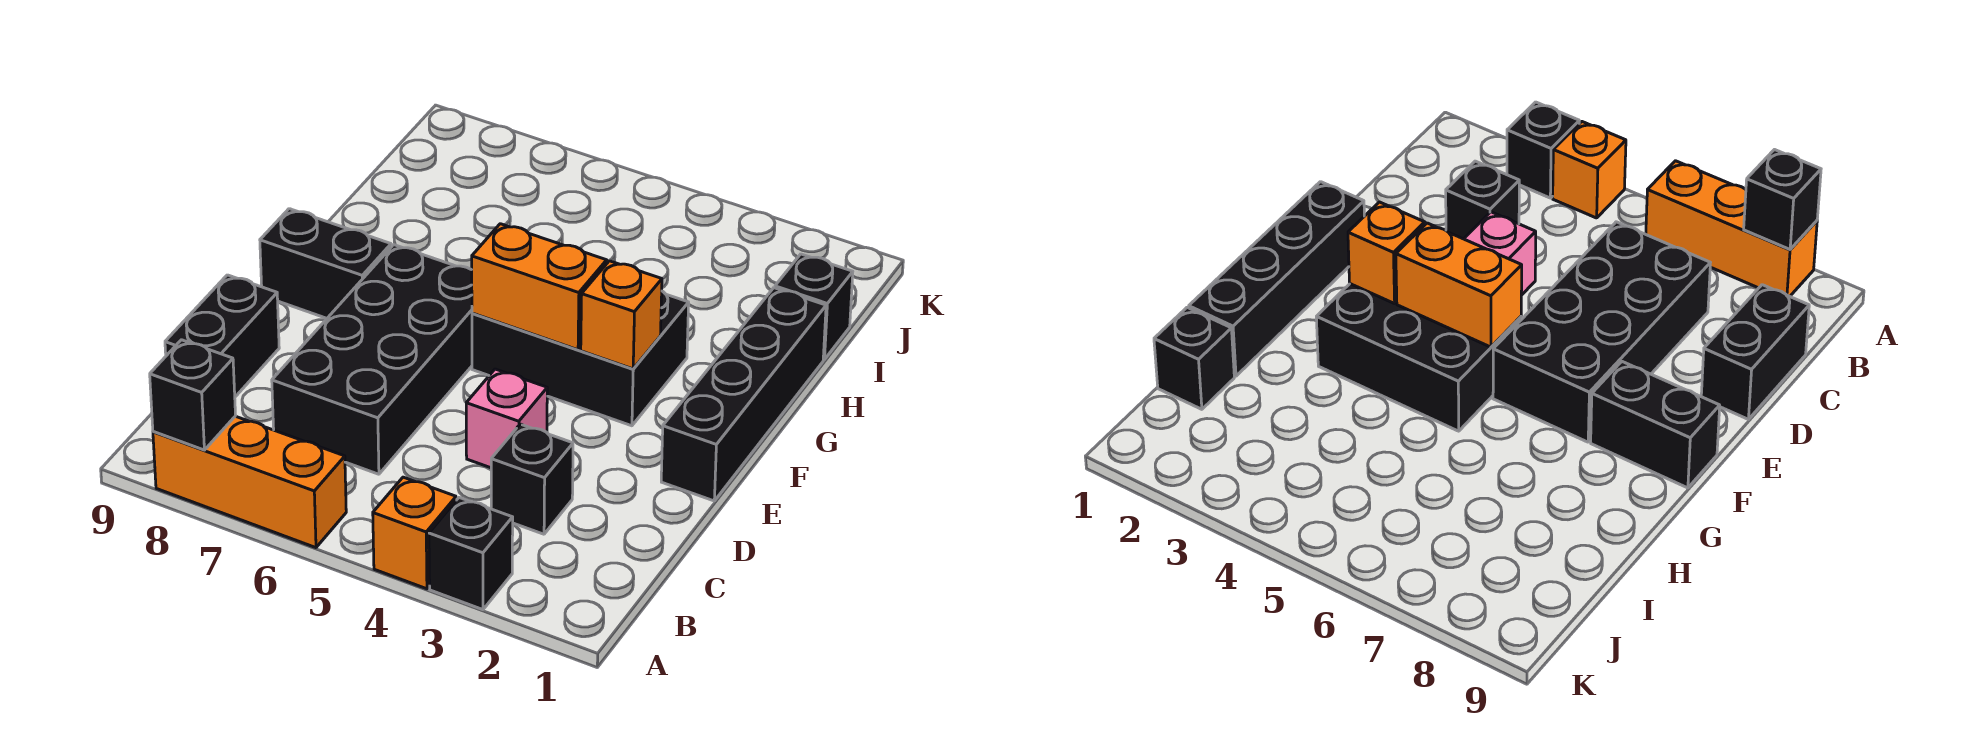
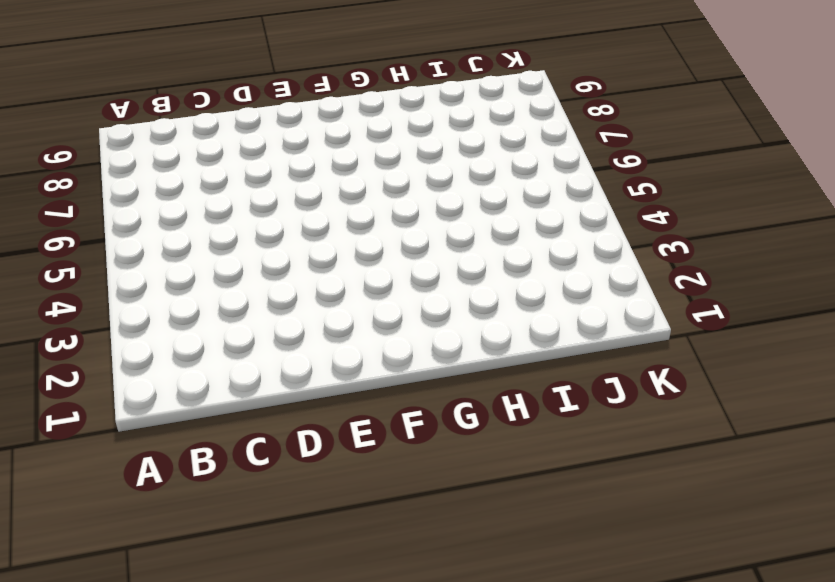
none -> black 1x1 brick [429,498,513,610]
none -> orange 1x1 brick [373,477,456,589]
none -> orange 1x3 brick [153,416,346,548]

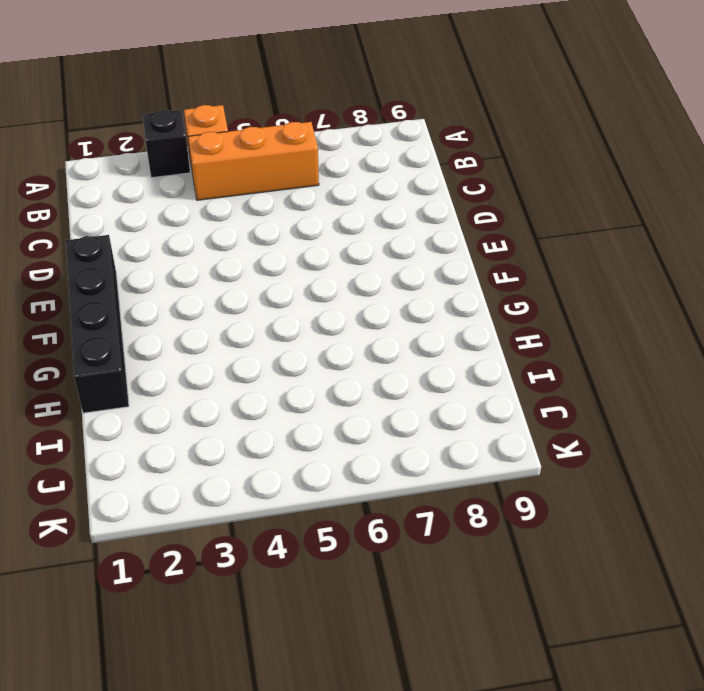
orange 1x3 brick [188,122,319,200] -> orange 1x3 brick moved to [153,416,346,548]
none -> black 1x1 brick [491,424,573,534]
none -> black 2x4 brick [272,245,472,474]
none -> black 1x2 brick [165,275,279,397]

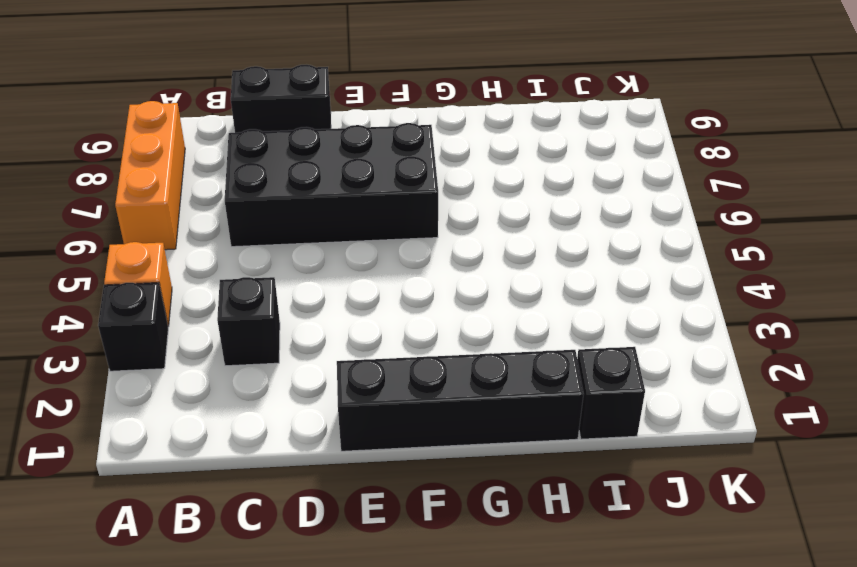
none -> pink 1x1 brick [466,369,547,468]
none -> black 2x3 brick [472,291,689,426]
none -> black 1x2 brick [260,209,391,318]

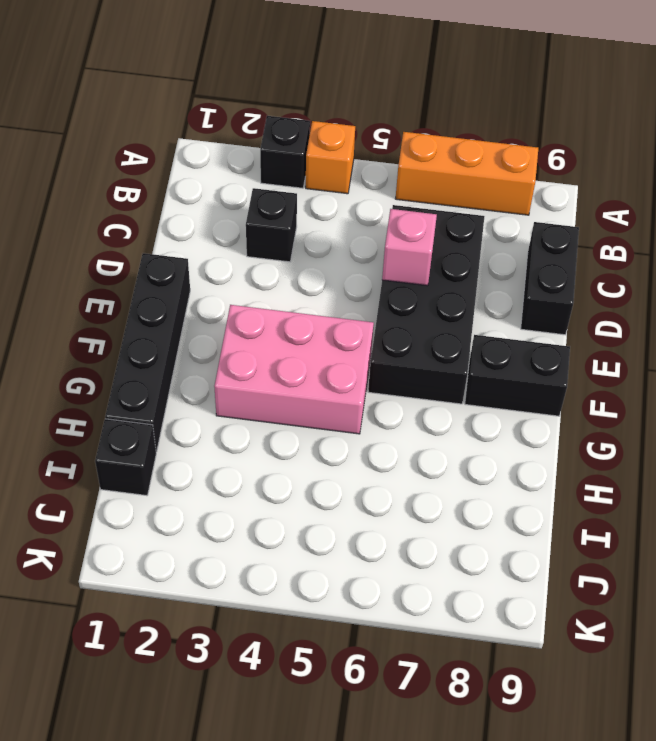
pink 1x1 brick [382,209,437,286] -> pink 1x1 brick moved to [466,369,547,468]
pink 2x3 brick [214,305,374,434] -> black 2x3 brick [472,291,689,426]
none -> black 1x1 brick [150,340,236,450]
none -> orange 1x1 brick [581,261,662,369]
none -> orange 1x2 brick [472,224,607,350]

